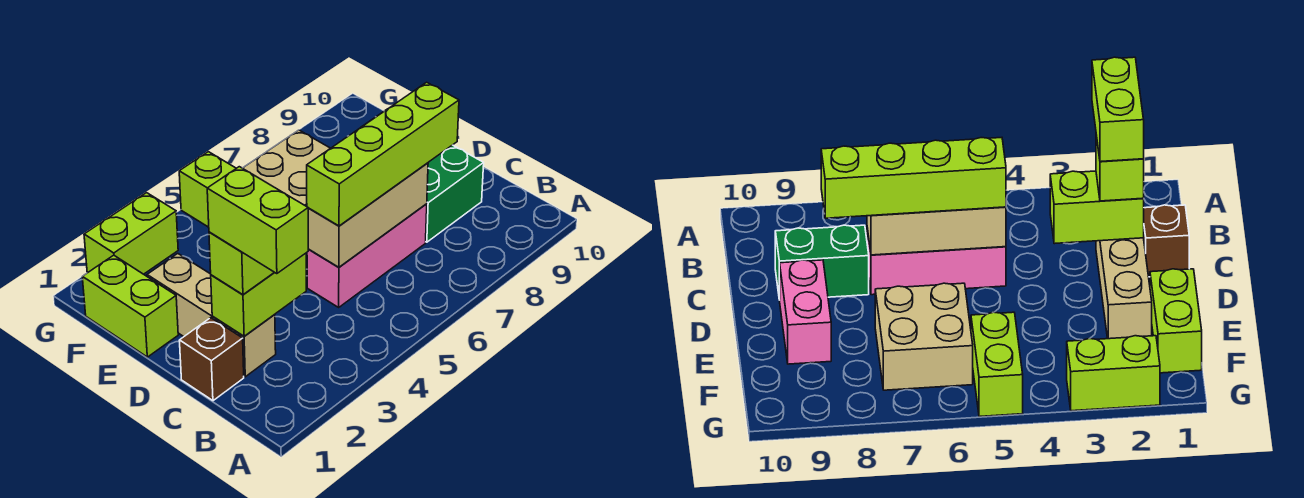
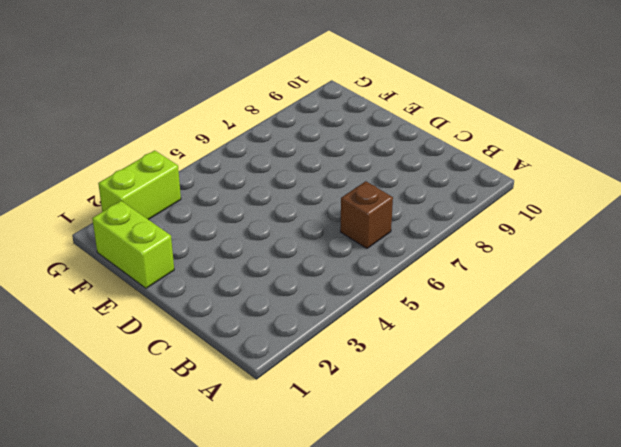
brown 1x1 brick [340,181,393,249] -> brown 1x1 brick moved to [179,318,244,401]
none -> tan 1x3 brick [147,254,276,377]
none -> pink 1x3 brick [307,204,427,307]
none -> green 1x2 brick [426,145,484,242]

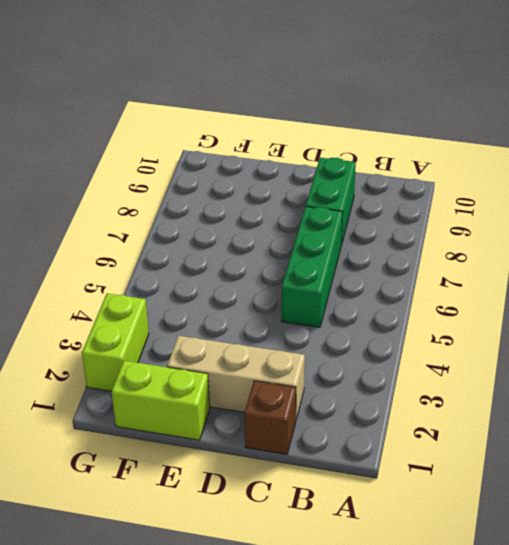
green 1x3 brick [282,207,343,327] -> pink 1x3 brick [307,204,427,307]
none -> pink 1x2 brick [780,260,831,364]
none -> tan 2x2 brick [243,130,330,207]
none -> lime 1x2 brick [179,152,236,227]

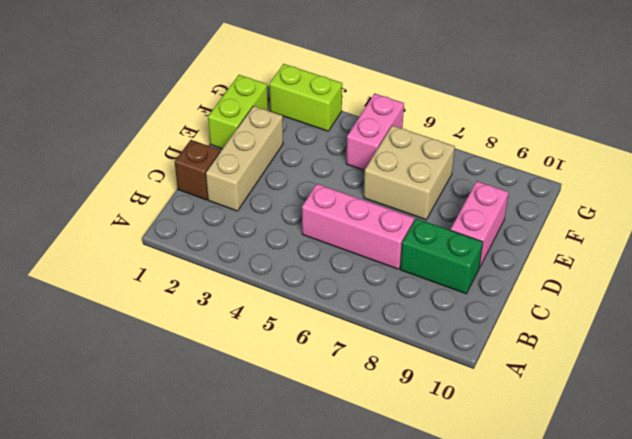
pink 1x2 brick [346,93,404,171] -> lime 1x2 brick [179,152,236,227]
none -> lime 1x2 brick [211,253,306,336]
none -> tan 1x3 brick [308,163,428,267]
none -> lime 1x1 brick [209,232,274,295]

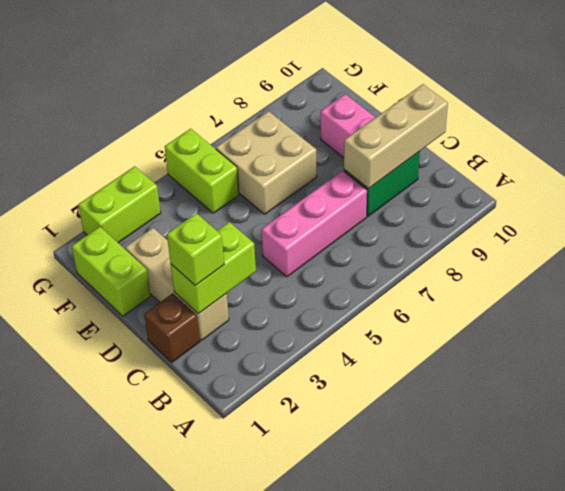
tan 1x3 brick [344,84,448,189] -> tan 1x3 brick moved to [308,163,428,267]
none -> lime 1x4 brick [307,82,459,226]
none -> lime 1x2 brick [207,167,308,274]

